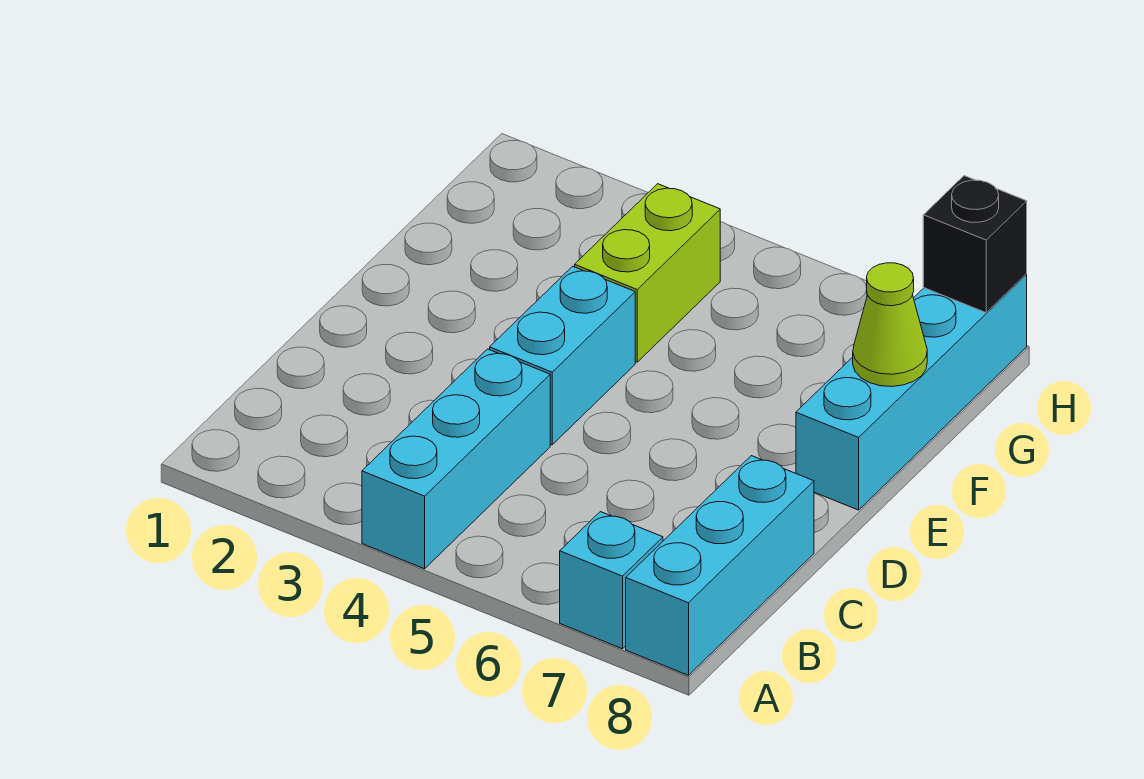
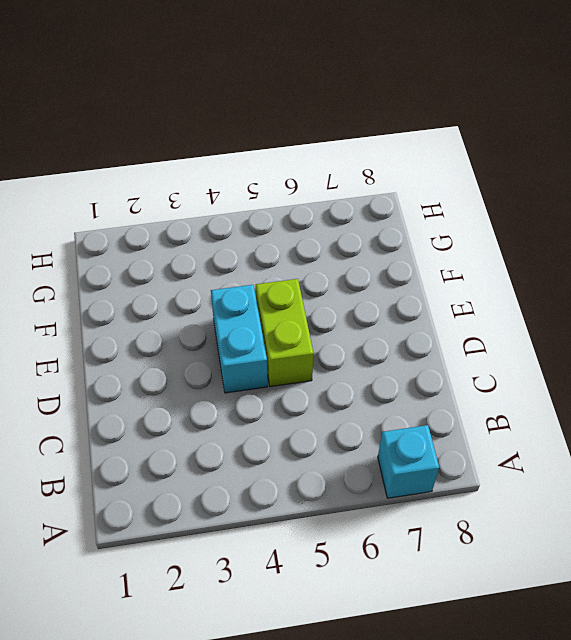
lime 1x2 brick [256,279,314,387] -> lime 1x2 brick moved to [575,184,720,362]
none -> cyan 1x3 brick [362,349,550,569]
none -> cyan 1x3 brick [626,456,814,675]

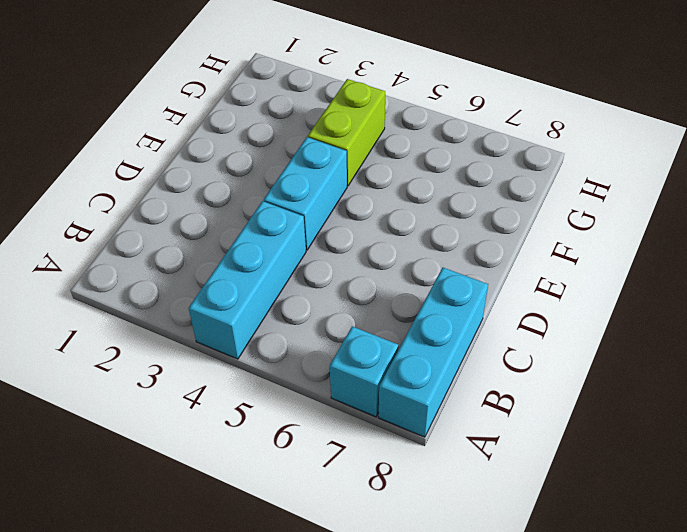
none -> cyan 1x4 brick [796,274,1027,510]
none -> lime 1x1 cone [853,263,927,387]

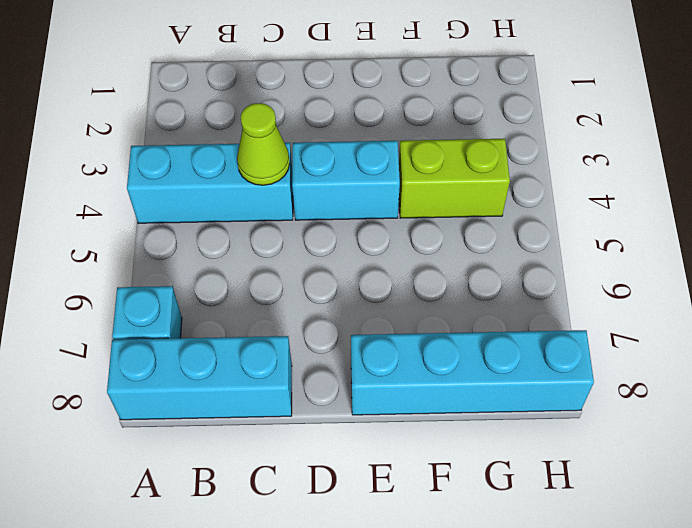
lime 1x1 cone [237,103,290,185] -> lime 1x1 cone moved to [853,263,927,387]
none -> black 1x1 brick [923,176,1027,313]

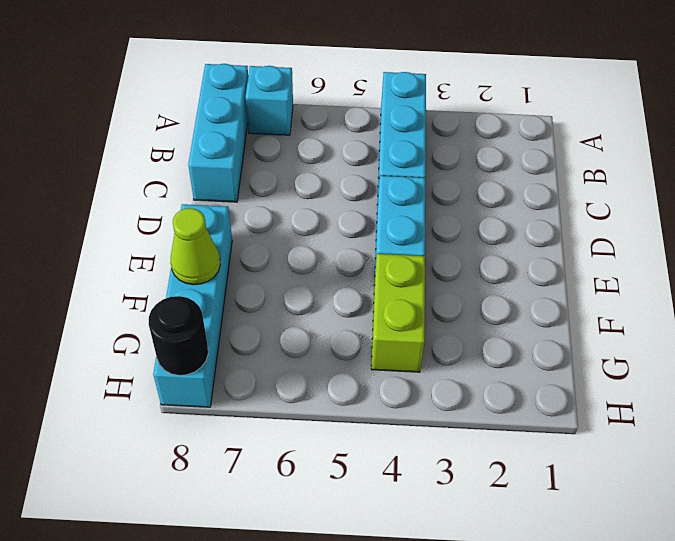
black 1x1 round brick [149,296,208,375] -> black 1x1 brick [923,176,1027,313]

